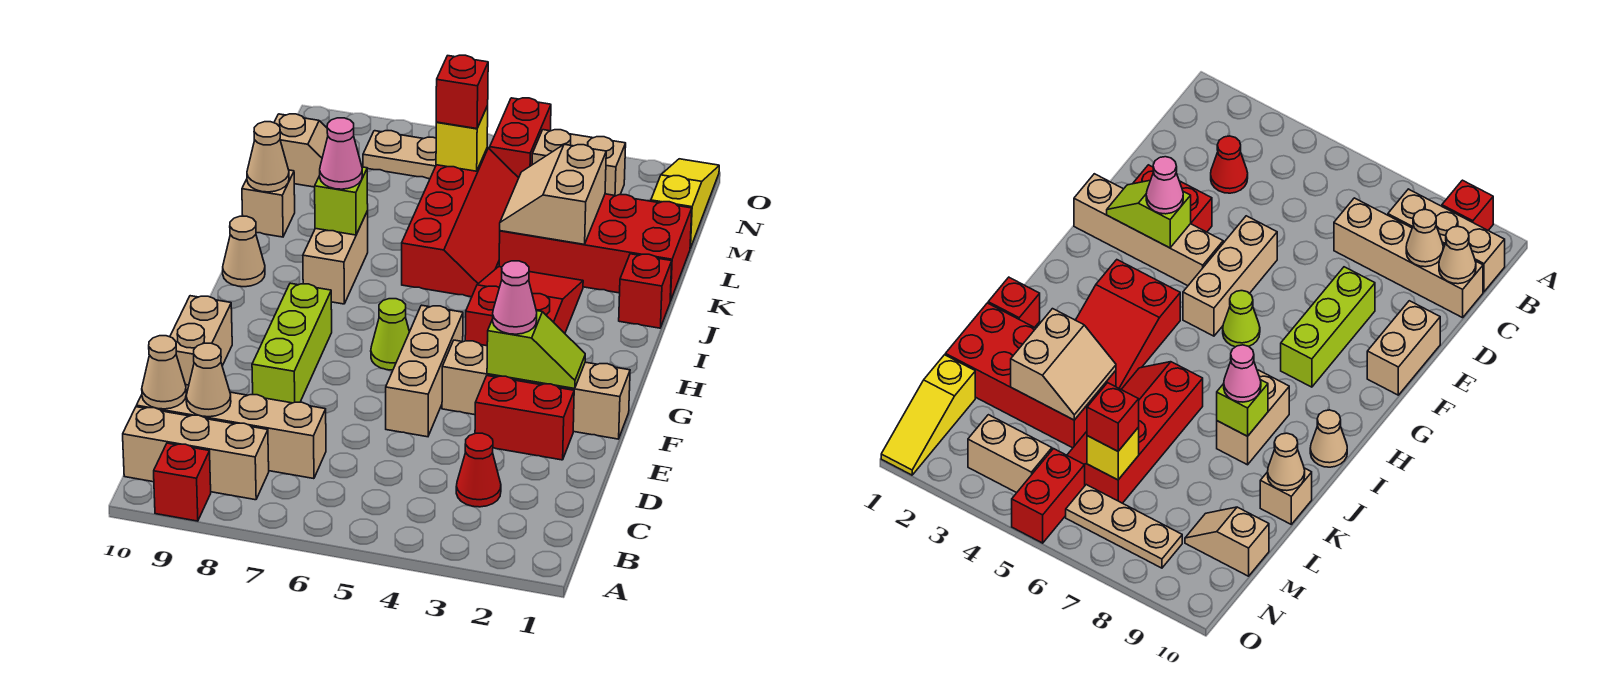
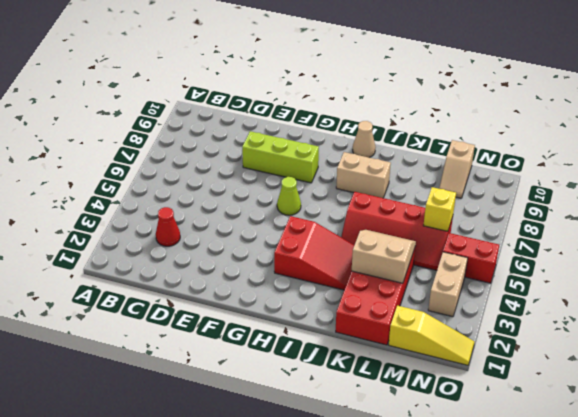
none -> red 1x1 brick [154,443,211,521]
none -> tan 1x3 brick [123,407,269,500]
none -> tan 1x4 brick [136,385,326,479]
none -> red 1x2 brick [475,376,574,460]

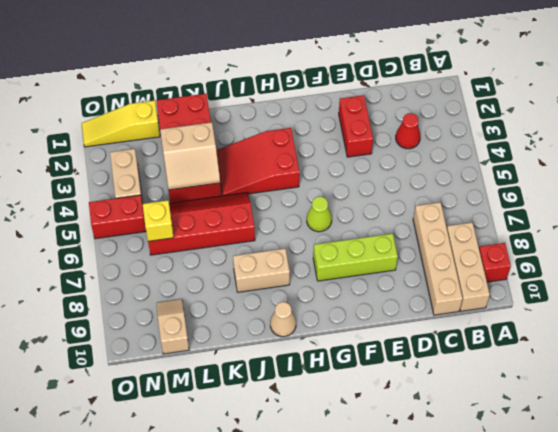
none -> tan 1x3 brick [386,305,463,437]
none -> tan 1x2 brick [170,296,232,385]
none -> tan 1x4 brick [442,340,630,439]
none -> red 1x1 brick [619,254,672,328]

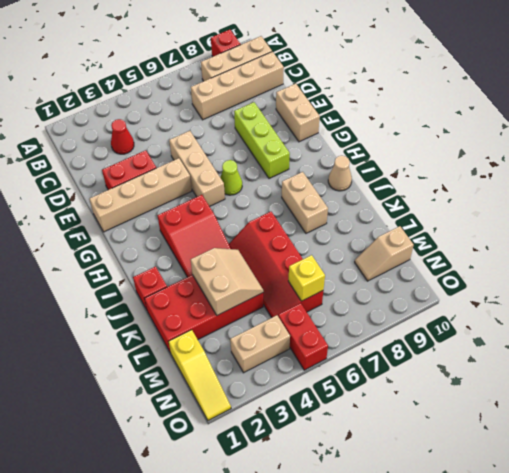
none -> tan 1x1 brick [242,170,295,237]
none -> tan 1x3 plate [363,131,436,179]
none -> tan 1x1 cone [186,343,231,417]
none -> tan 1x1 cone [142,336,186,409]

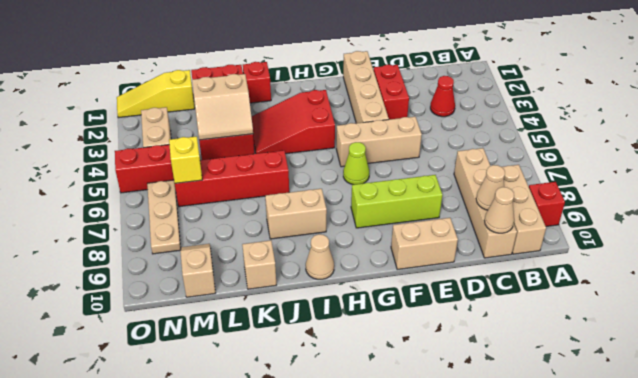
none -> lime 1x2 slope [487,311,585,389]
none -> lime 1x1 brick [315,167,368,235]
none -> tan 1x1 cone [247,122,289,192]
none -> pink 1x1 cone [493,261,537,334]

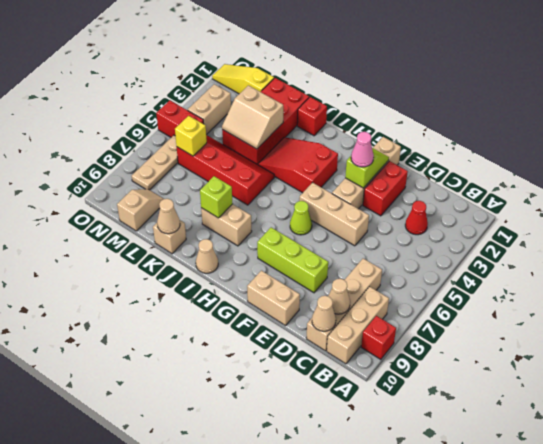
none -> pink 1x1 cone [320,118,362,189]
none -> red 1x1 brick [436,55,488,129]

